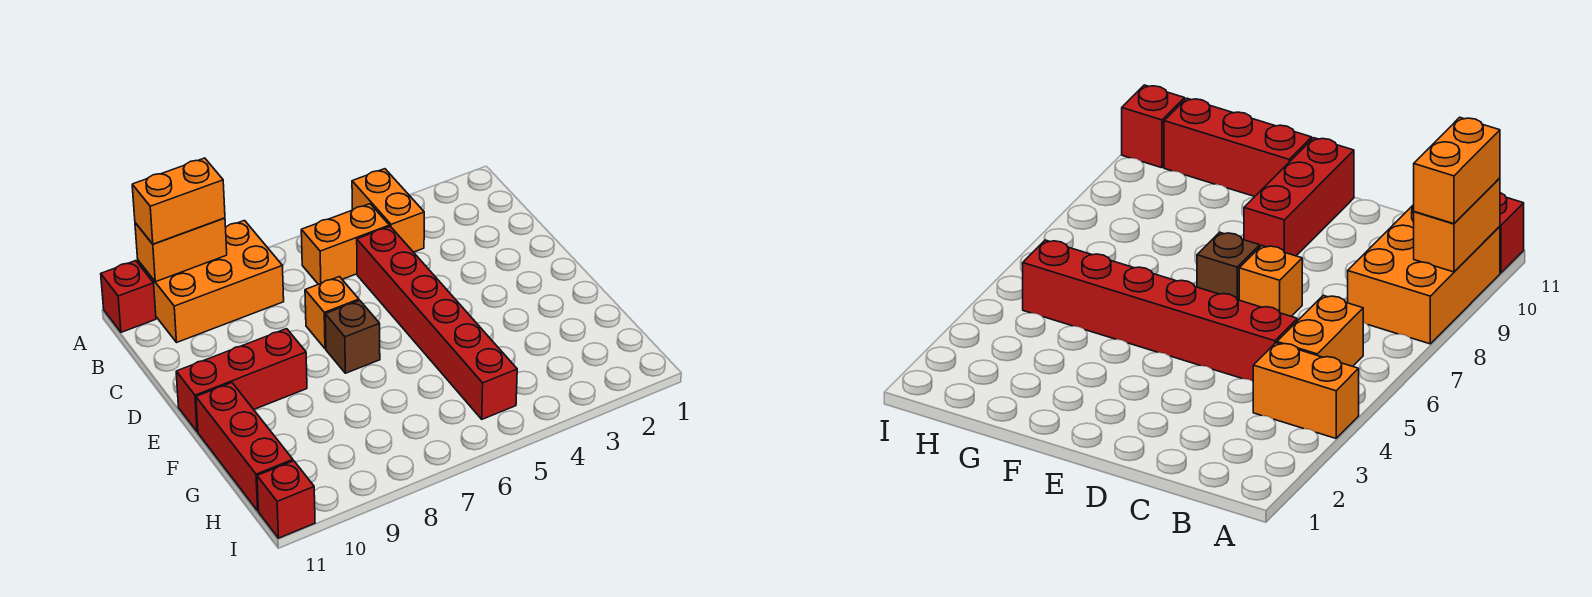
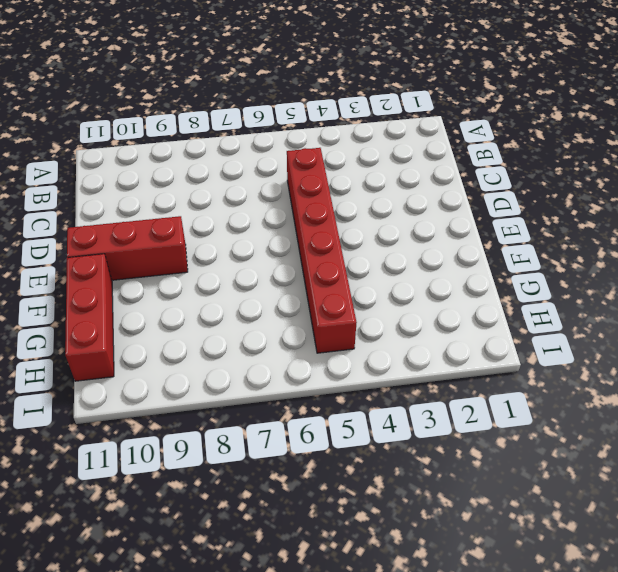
none -> orange 1x2 brick [352,169,424,252]
none -> orange 2x3 brick [138,221,284,342]
none -> red 1x1 brick [101,261,156,332]

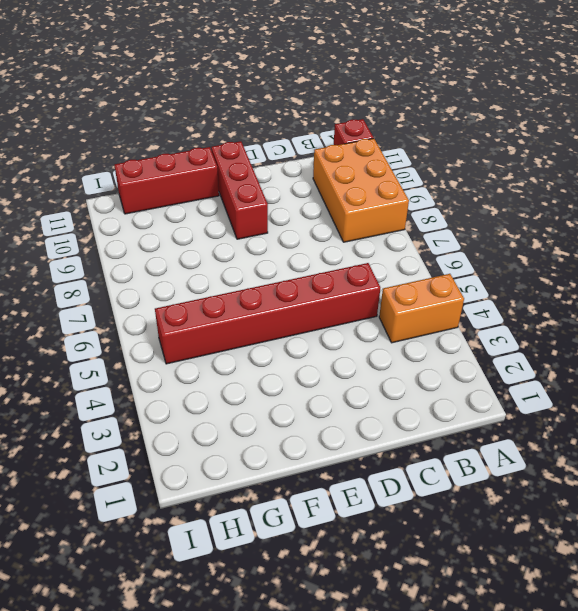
none -> orange 1x2 brick [301,204,389,284]
none -> orange 1x1 brick [305,277,359,349]
none -> brown 1x1 brick [325,300,380,373]

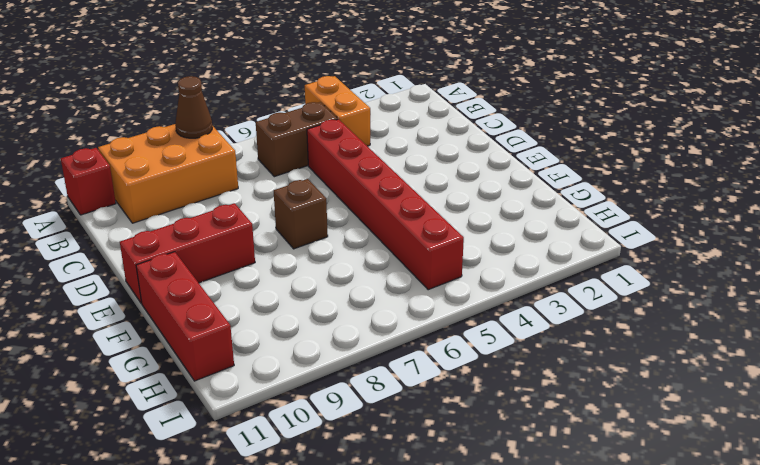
brown 1x1 cone [175,76,212,138] -> none
brown 1x2 brick [256,102,338,177] -> orange 1x2 brick [301,204,389,284]
none -> orange 1x1 brick [305,277,359,349]
none -> red 1x1 brick [257,461,315,538]
none -> orange 1x2 brick [135,218,227,282]

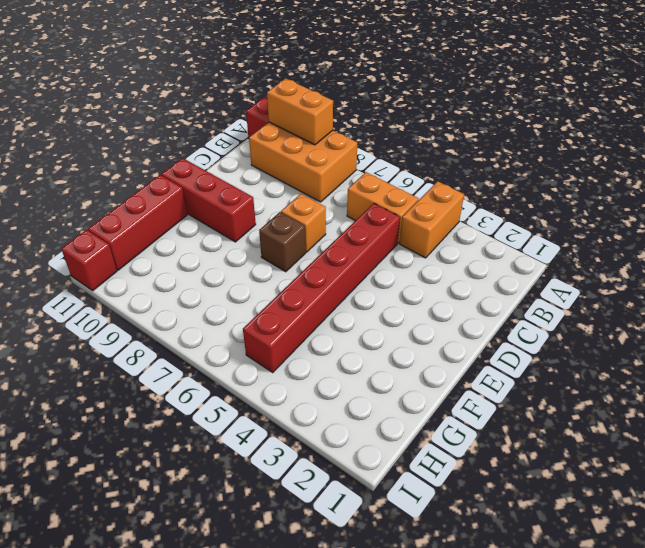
none -> orange 1x2 brick [132,158,225,244]

